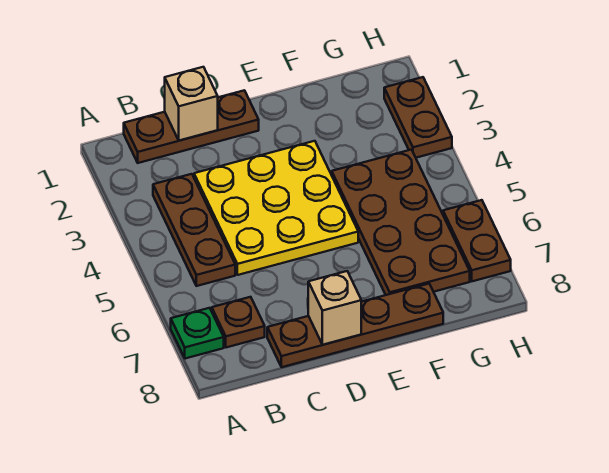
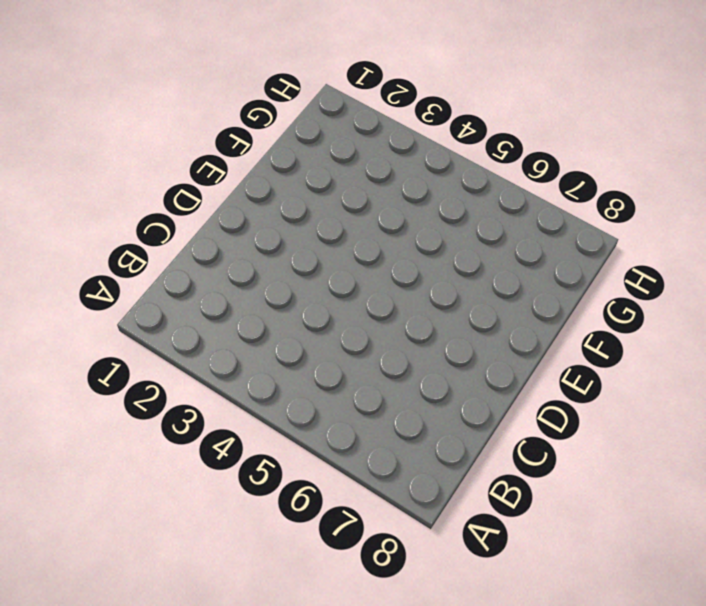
none -> green 1x1 plate [171,308,224,359]
none -> brown 1x3 plate [124,90,259,163]

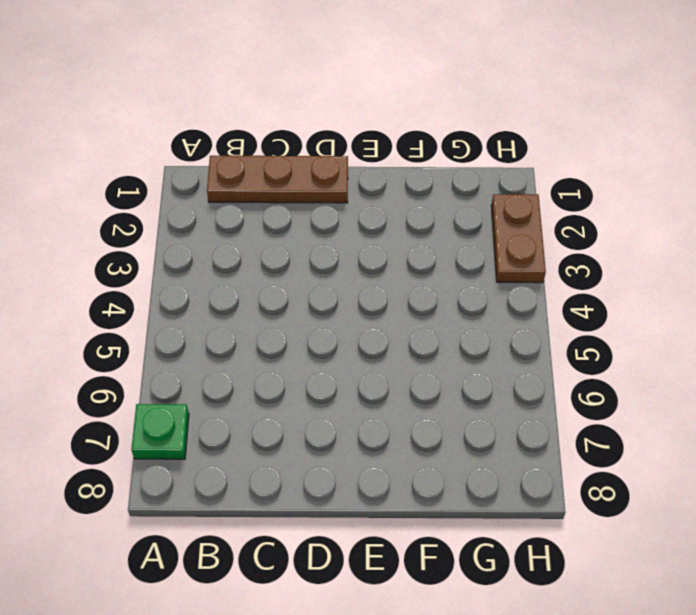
none -> brown 1x3 plate [153,174,235,286]
none -> brown 1x1 plate [212,297,265,347]

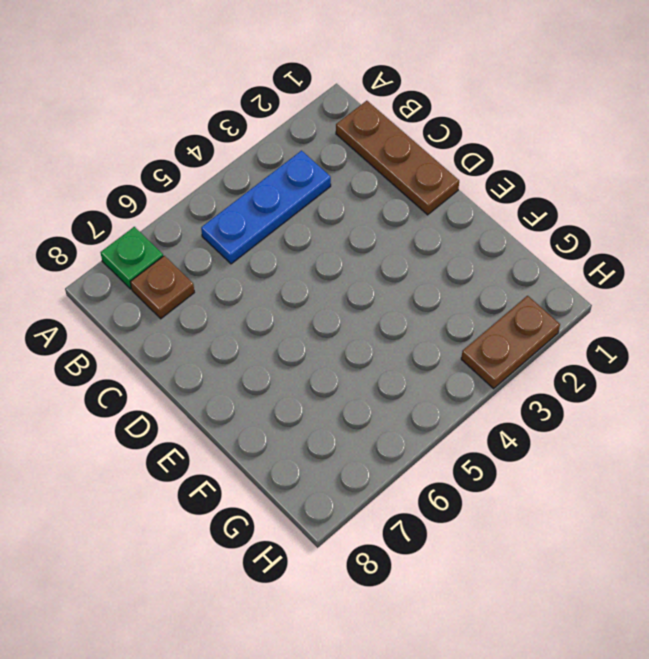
blue 1x3 plate [201,151,331,264] -> brown 1x3 plate [153,174,235,286]
none -> yellow 3x3 plate [194,141,358,275]
none -> brown 1x4 plate [267,284,443,367]

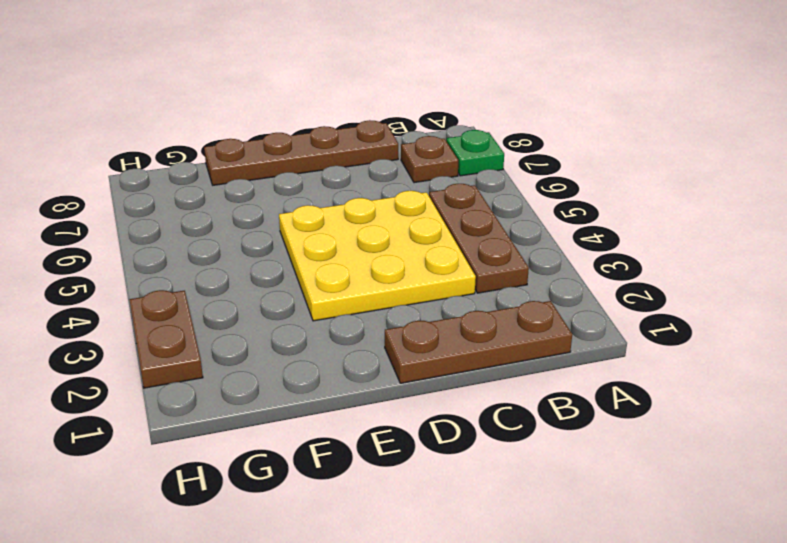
none -> brown 2x4 plate [332,150,470,295]
none -> brown 1x2 plate [443,200,511,281]

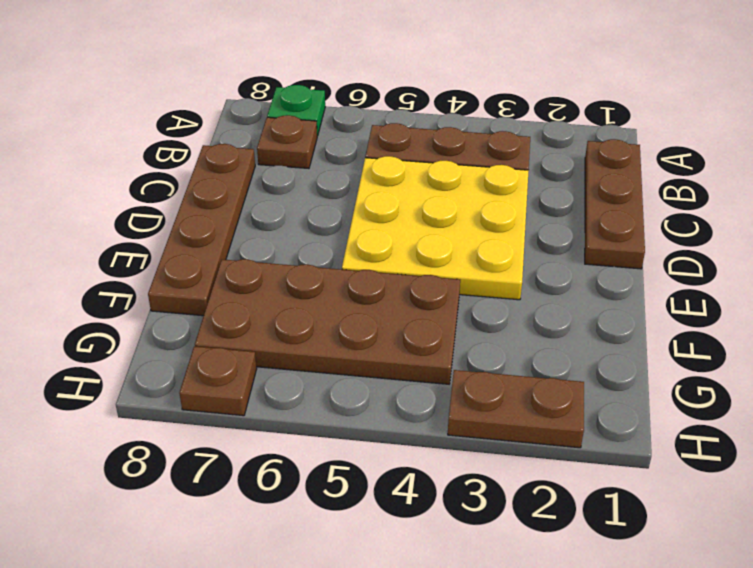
brown 1x1 plate [179,346,257,416] -> brown 1x2 plate [443,200,511,281]
none -> tan 1x1 brick [165,67,218,141]
none -> tan 1x1 brick [308,271,361,345]

